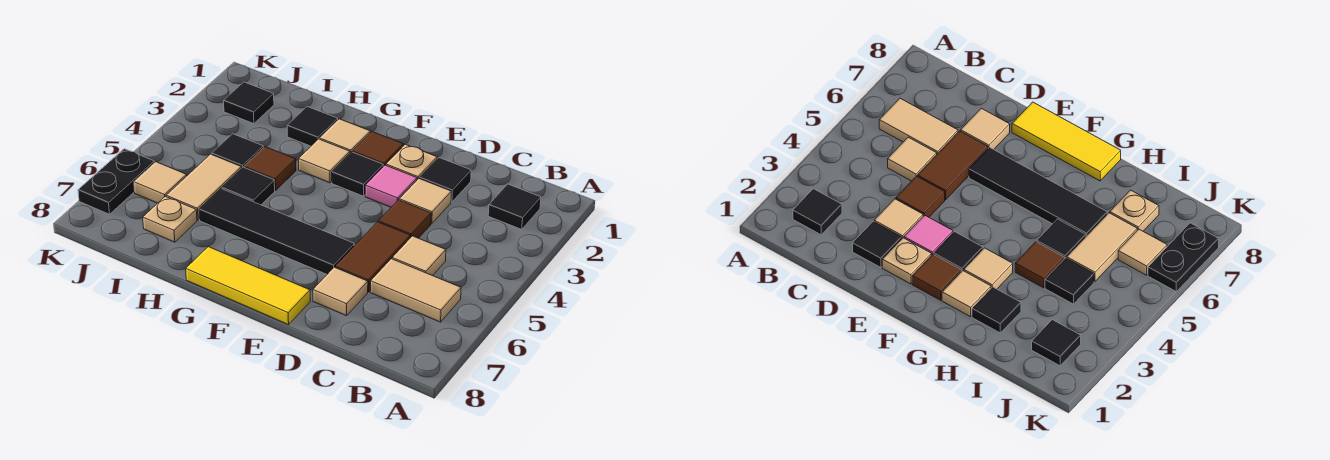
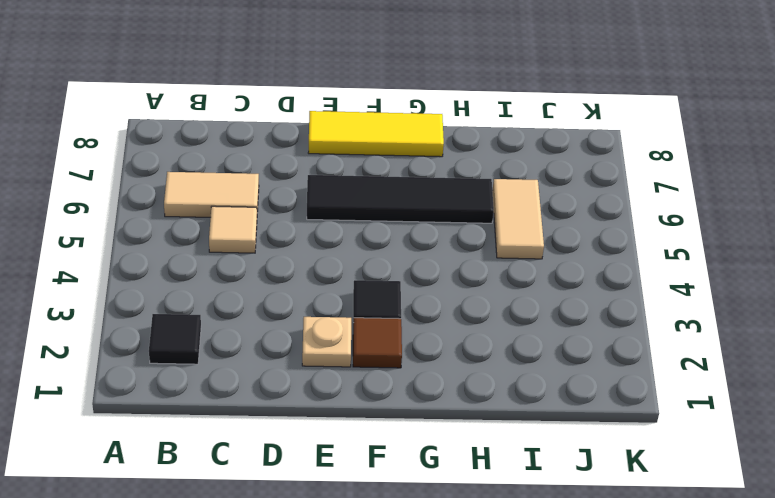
none -> black 1x1 tile [420,158,471,202]
none -> tan 1x1 tile [399,178,452,224]
none -> brown 1x1 tile [379,200,431,238]

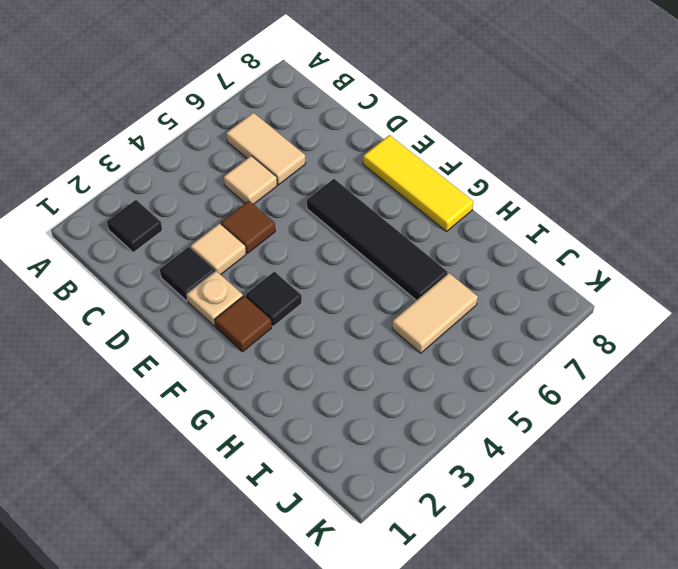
none -> brown 1x2 tile [335,222,411,292]
none -> tan 1x1 tile [313,267,368,316]
none -> pink 1x1 tile [365,165,417,207]

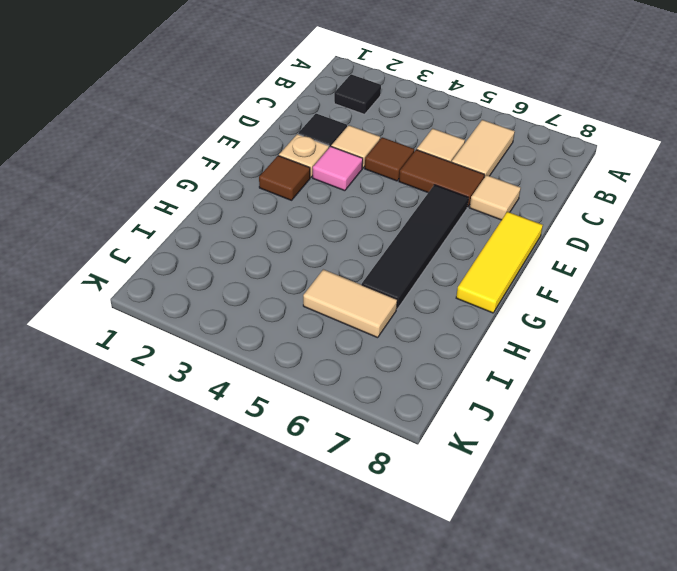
none -> black 1x1 tile [332,152,383,196]
none -> tan 1x1 tile [320,119,370,153]
none -> tan 1x1 tile [299,139,350,183]

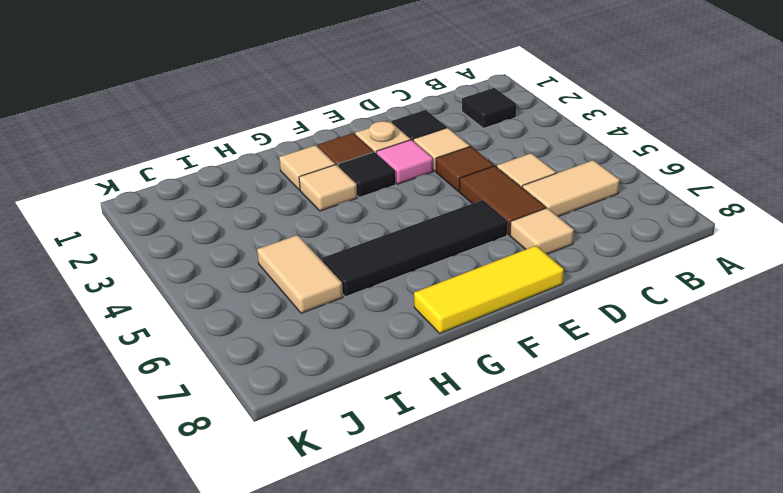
none -> black 1x1 tile [287,107,338,146]
none -> brown 1x1 tile [244,147,296,191]
none -> black 1x1 tile [222,167,275,205]

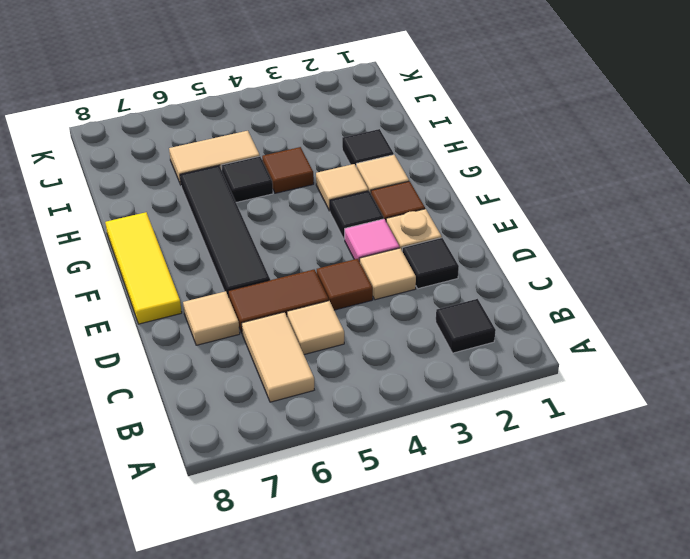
none -> black 1x1 tile [212,134,263,168]
none -> tan 1x1 plate [143,196,197,242]
none -> black 1x1 tile [224,82,274,124]

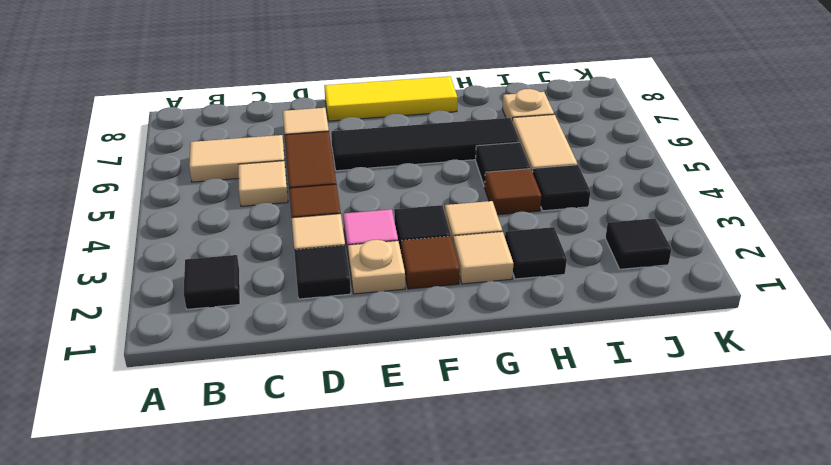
none -> tan 1x1 tile [134,162,187,203]
none -> black 1x2 plate [78,149,154,214]

